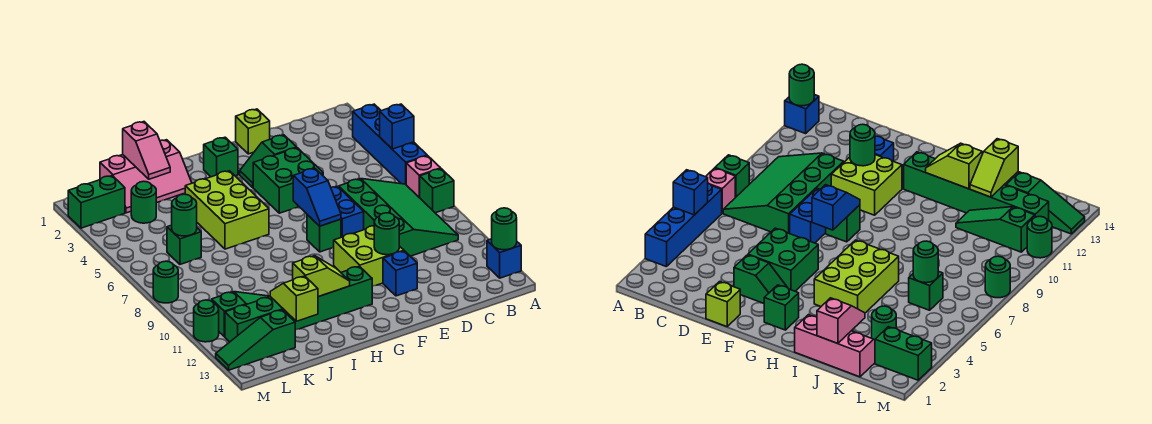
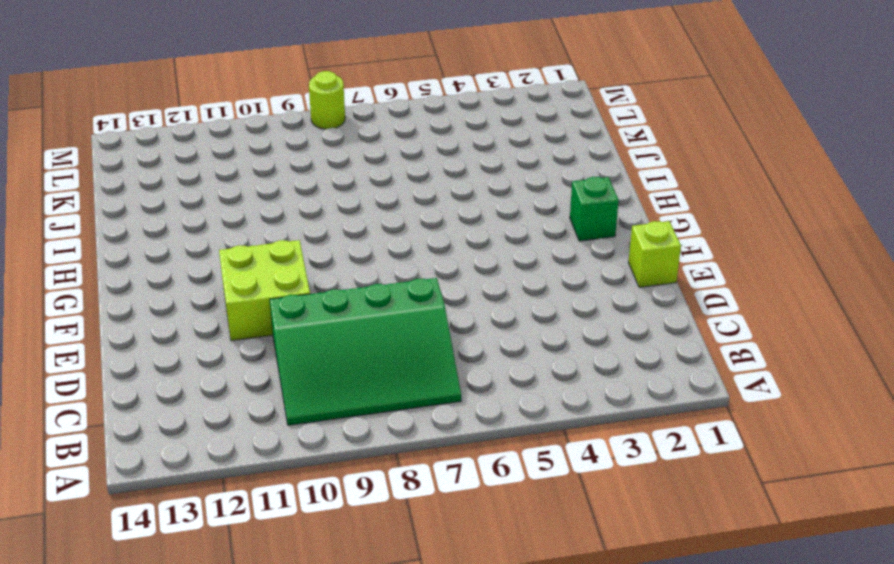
lime 1x1 round brick [309,71,345,129] -> green 1x1 round brick [153,261,178,303]
none -> blue 1x4 brick [353,104,427,184]
none -> pink 1x1 brick [406,156,441,198]
none -> green 1x1 brick [420,169,454,213]
none -> blue 1x1 brick [487,239,521,278]

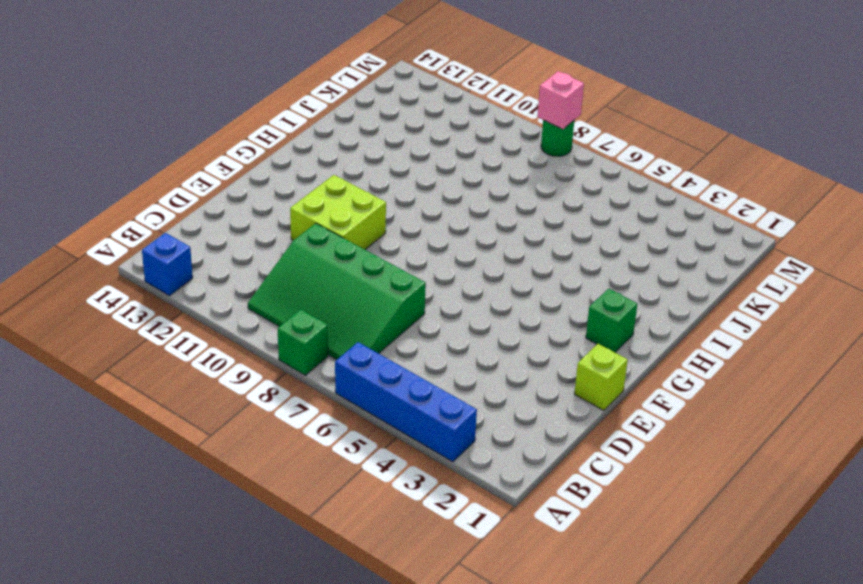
pink 1x1 brick [537,71,584,129] -> pink 1x1 brick moved to [406,156,441,198]
none -> green 1x2 slope [240,135,297,187]
none -> green 2x2 brick [253,148,323,213]
none -> blue 1x2 brick [331,186,364,237]
none -> blue 1x1 brick [383,251,417,296]

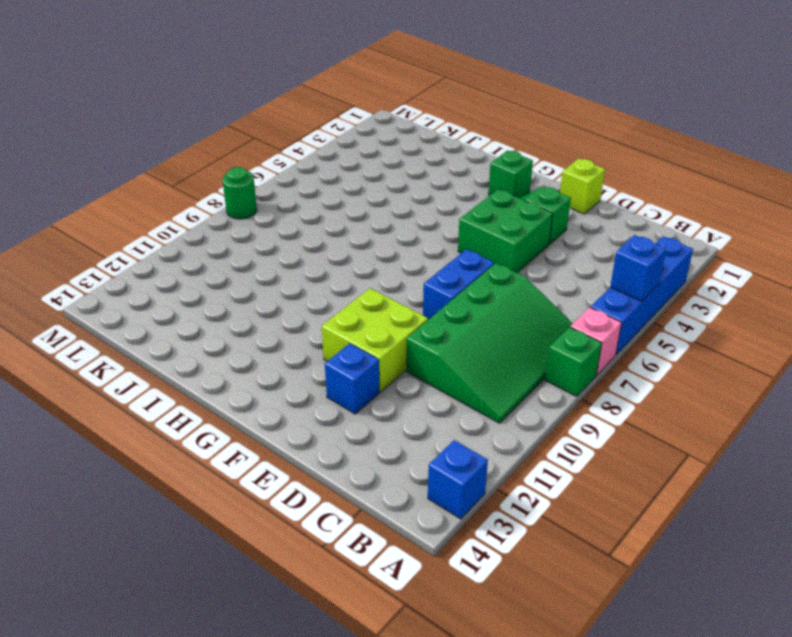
none -> green 1x1 brick [307,215,341,252]
none -> green 1x6 brick [225,266,372,342]
none -> lime 2x3 brick [185,171,269,249]
none -> pink 2x3 slope [100,140,192,213]

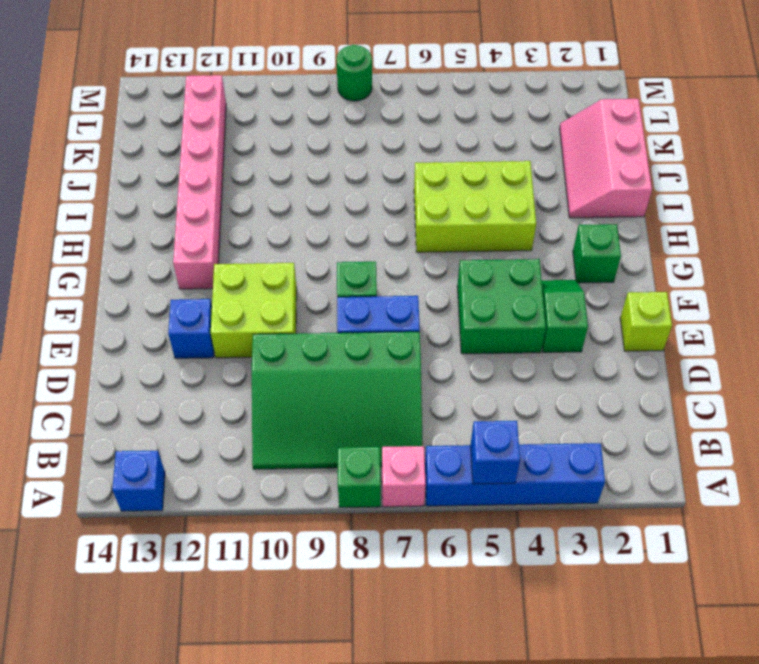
pink 1x6 brick [173,75,226,289] -> green 1x6 brick [225,266,372,342]
none -> green 1x3 slope [212,292,270,337]
none -> green 1x1 round brick [131,181,156,223]
none -> green 1x1 brick [167,225,201,264]
none -> green 1x3 slope [216,310,295,370]

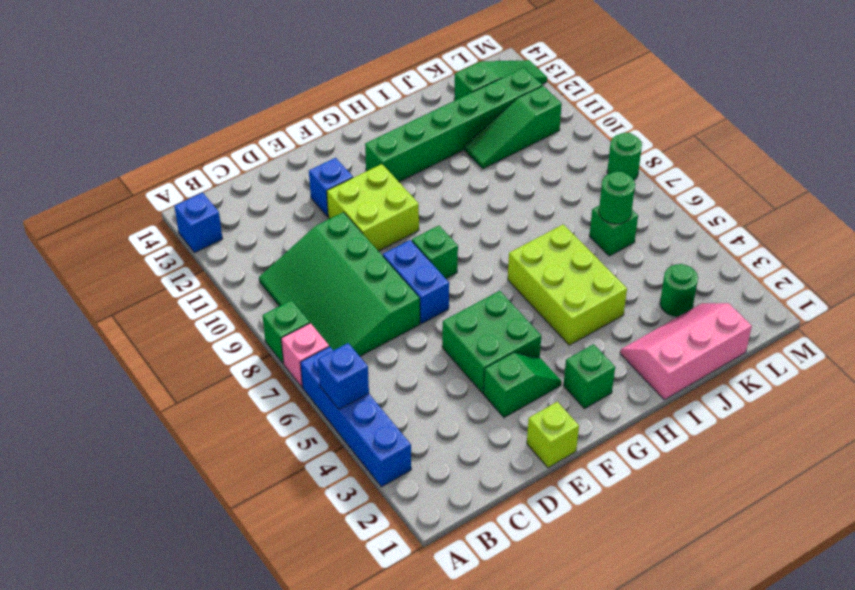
none -> green 1x2 brick [68,176,125,228]
none -> green 1x1 round brick [194,300,219,342]
none -> green 1x1 round brick [492,208,517,250]
none -> green 1x1 round brick [374,213,399,255]

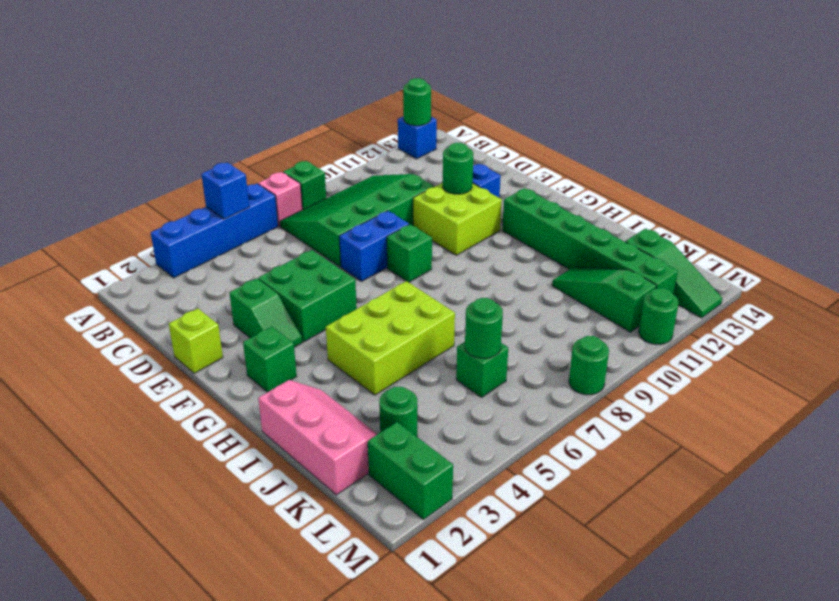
none -> blue 1x2 slope [293,168,341,226]
none -> lime 1x2 slope [293,256,350,297]
none -> pink 1x2 slope [123,122,170,179]
none -> lime 1x2 slope [270,276,318,321]

